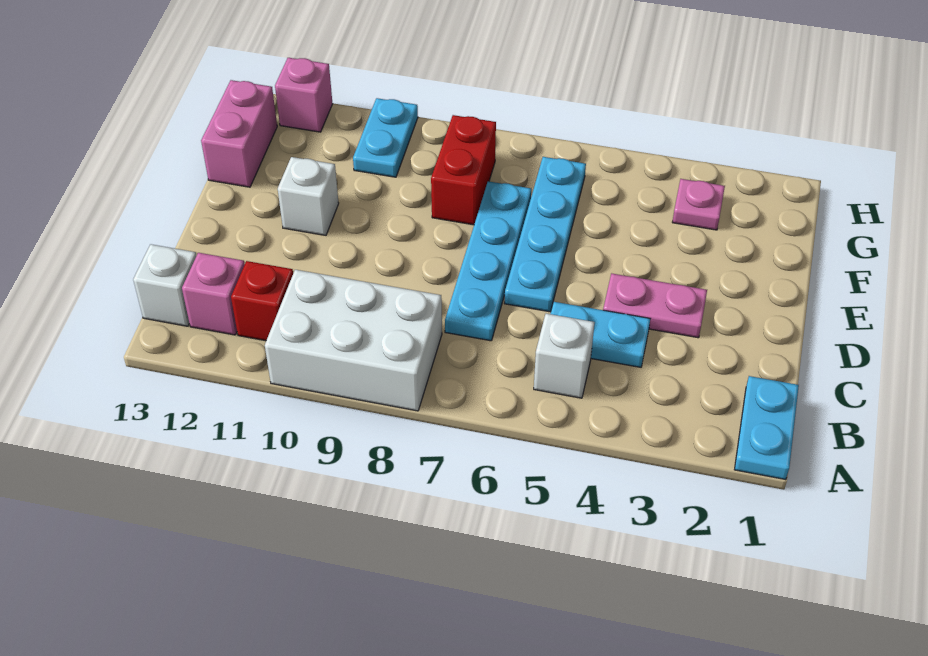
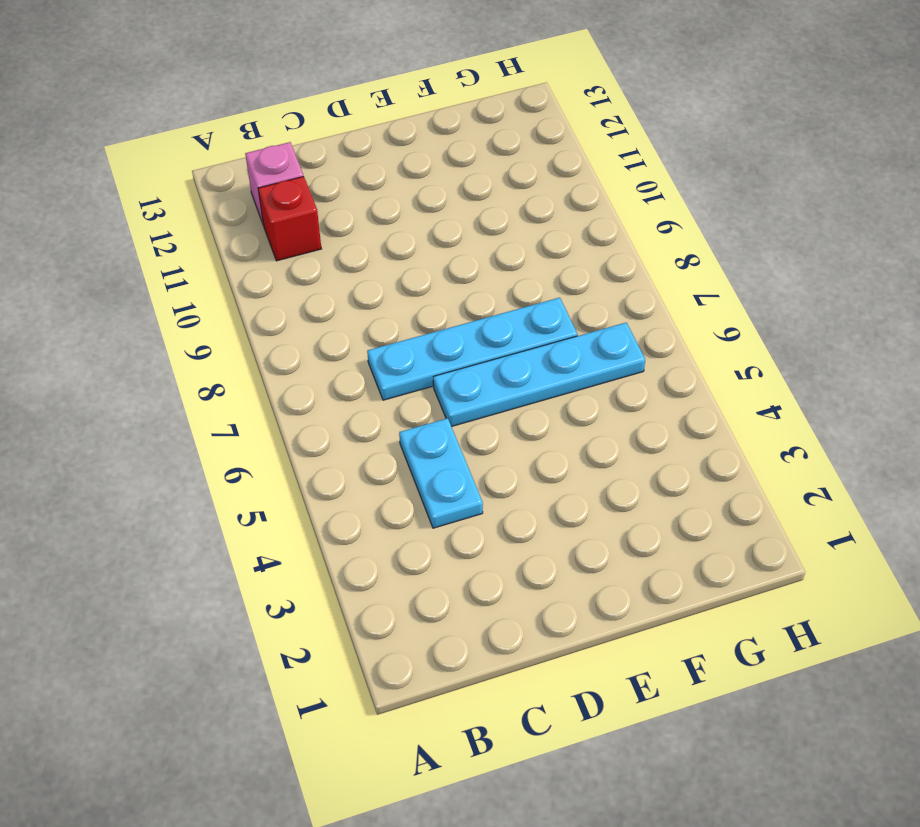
none -> cyan 1x2 plate [734,376,799,480]
none -> white 2x3 brick [265,270,442,411]
none -> white 1x1 brick [534,314,595,398]

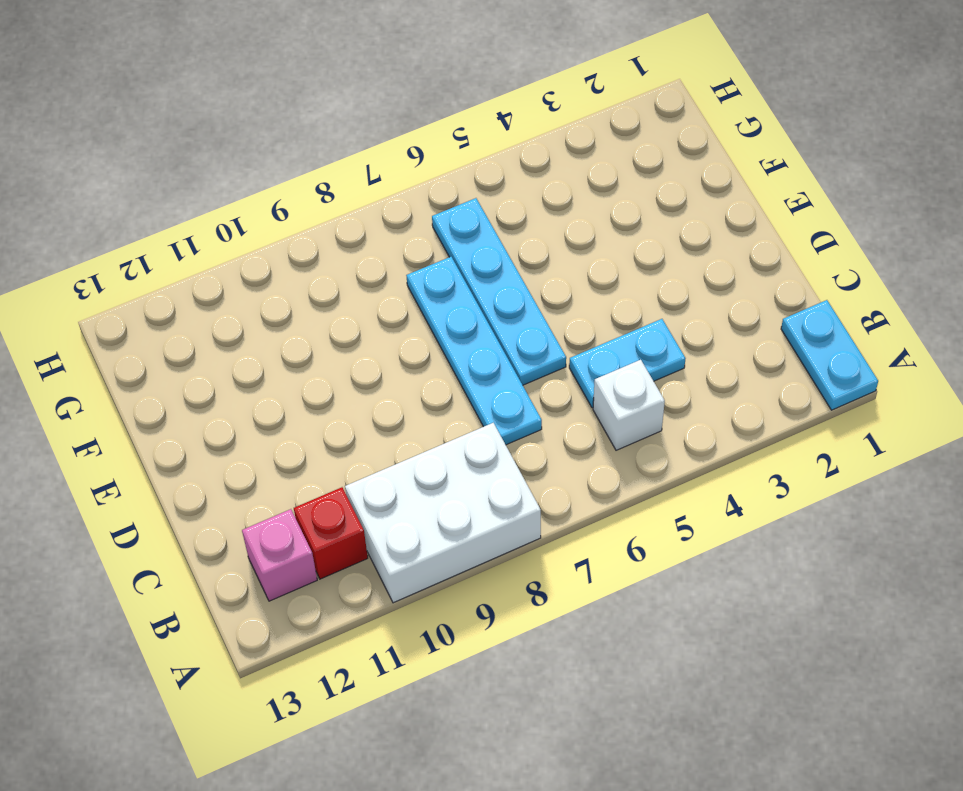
none -> white 1x1 brick [133,244,197,326]
none -> pink 1x2 plate [603,273,707,338]
none -> white 1x1 brick [278,157,339,235]

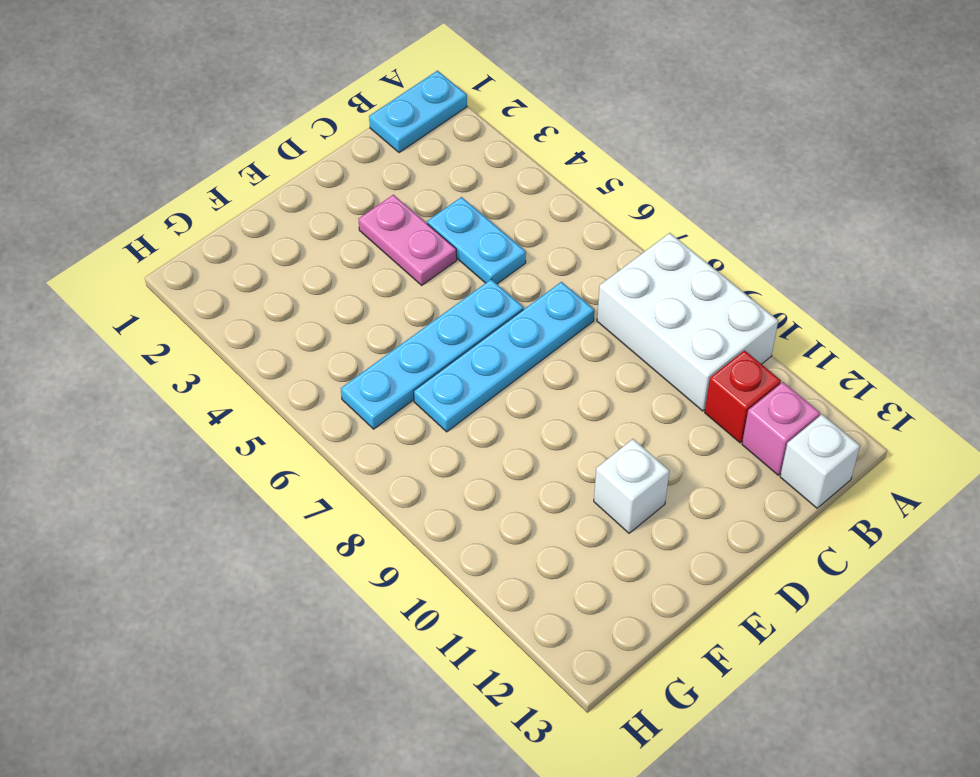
none -> white 1x1 brick [534,314,595,398]
none -> red 1x2 brick [431,115,496,225]
none -> pink 1x2 brick [201,80,277,187]

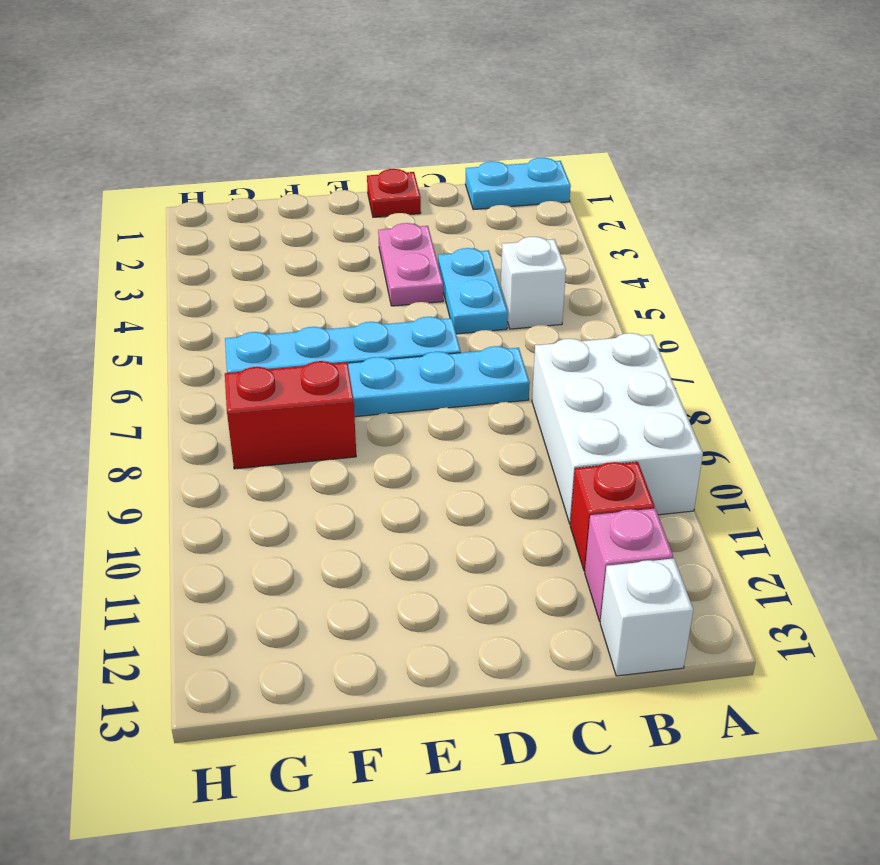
red 1x1 plate [367,169,421,217] -> none
none -> white 1x1 brick [278,157,339,235]
none -> pink 1x2 brick [201,80,277,187]
none -> pink 1x1 plate [672,179,725,230]

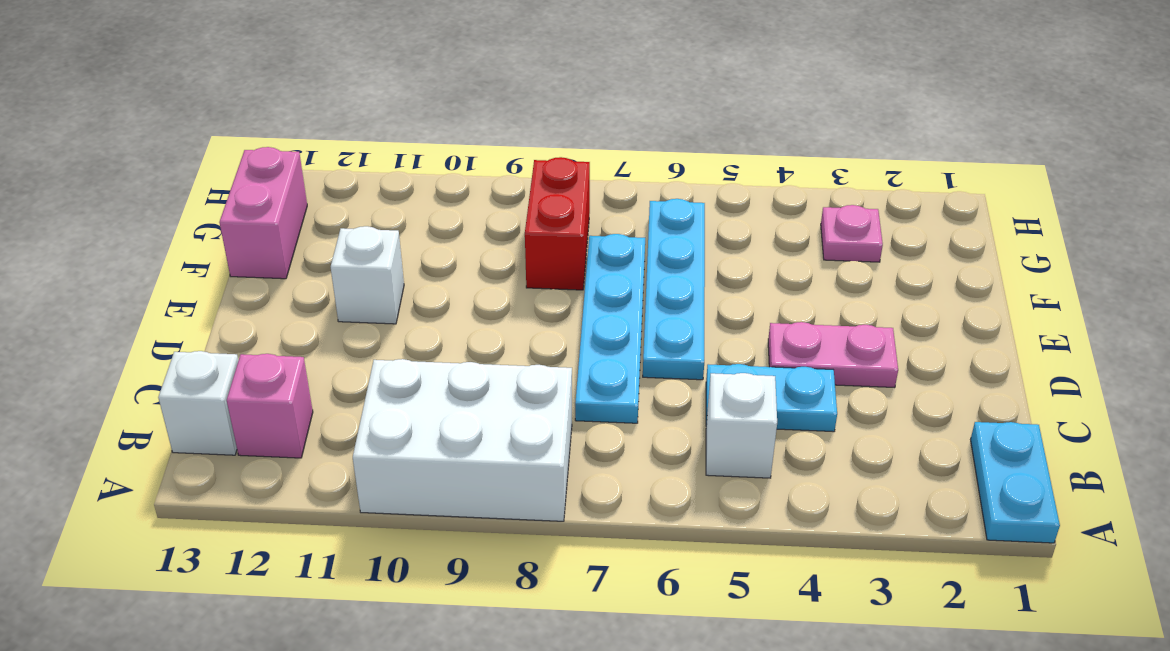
none -> red 1x1 brick [231,261,293,341]
none -> cyan 1x2 plate [353,98,418,177]
none -> pink 1x1 brick [275,58,333,132]

